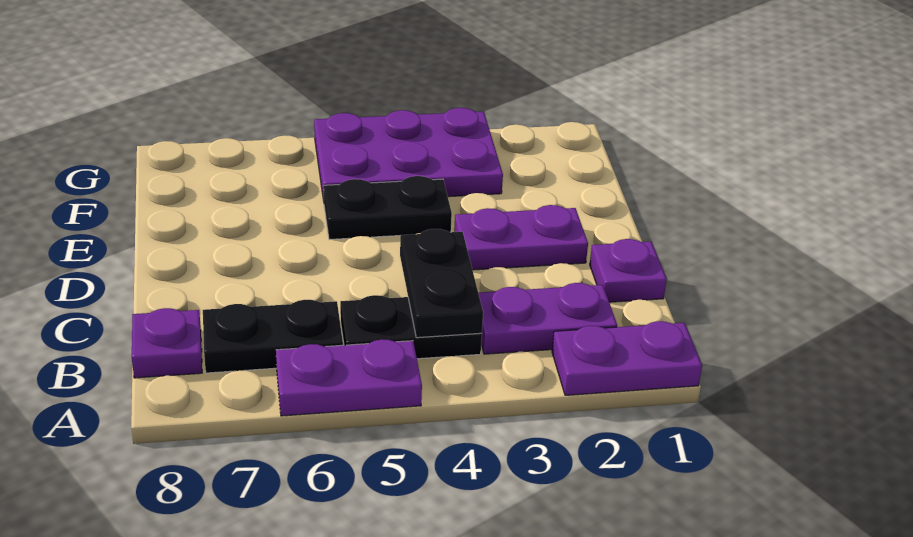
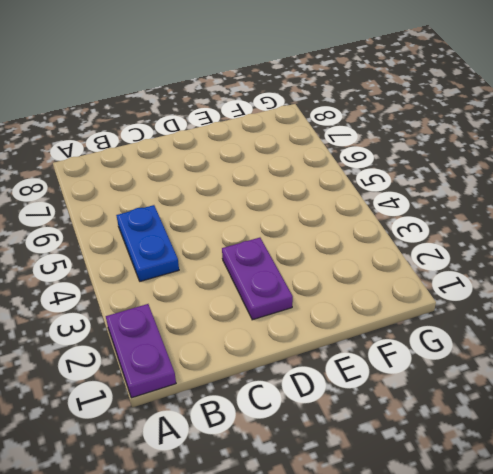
blue 1x2 plate [116,205,179,281] -> black 1x2 plate [340,295,482,359]
none -> purple 1x2 plate [276,339,422,416]
none -> purple 1x2 plate [478,283,617,354]

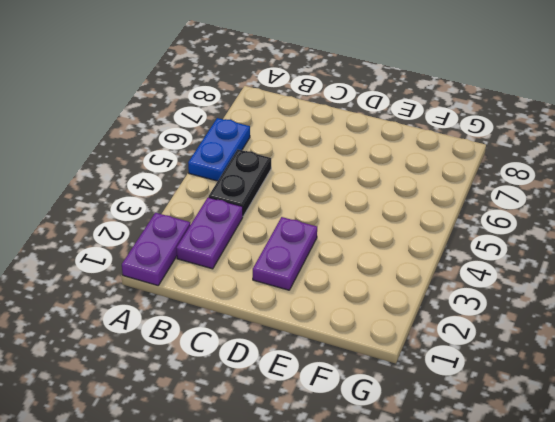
blue 1x2 plate [188,118,250,181] -> purple 1x2 plate [276,339,422,416]
none -> black 1x2 plate [203,300,343,373]
none -> purple 1x1 plate [132,308,202,378]

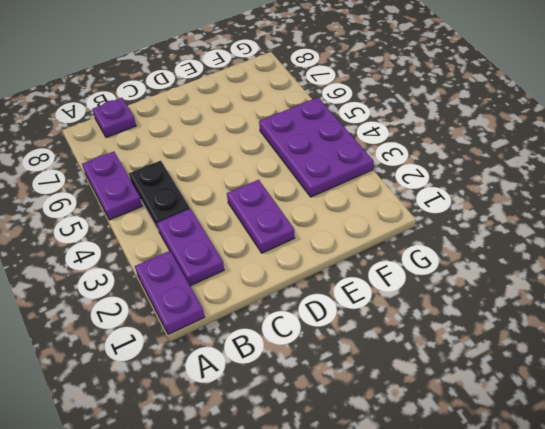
none -> black 1x2 plate [203,300,343,373]
none -> purple 1x1 plate [590,239,667,302]

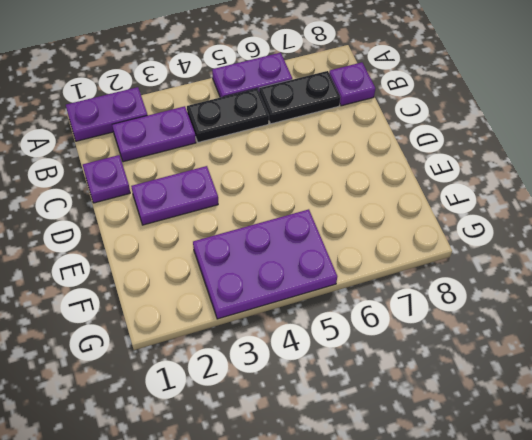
none -> black 1x2 plate [324,176,452,240]
none -> black 1x2 plate [400,229,483,338]

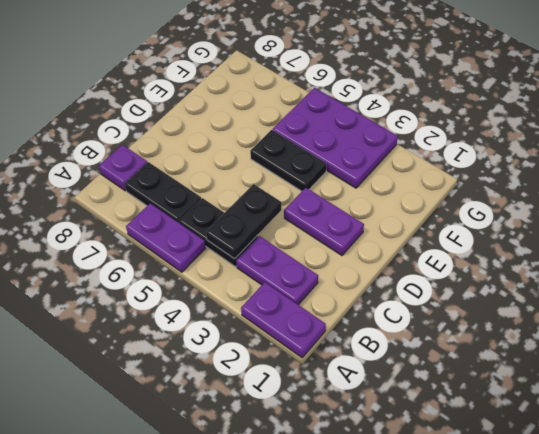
none -> purple 1x1 plate [590,239,667,302]

